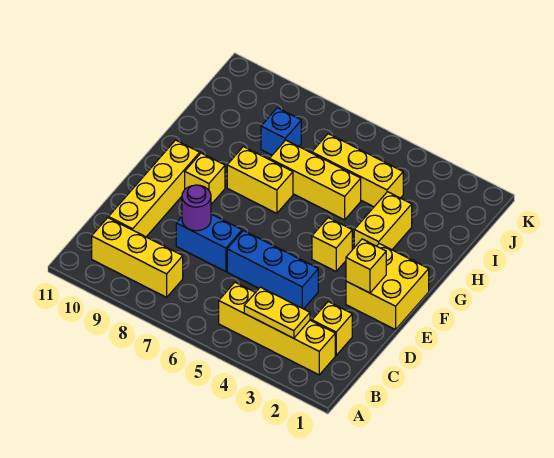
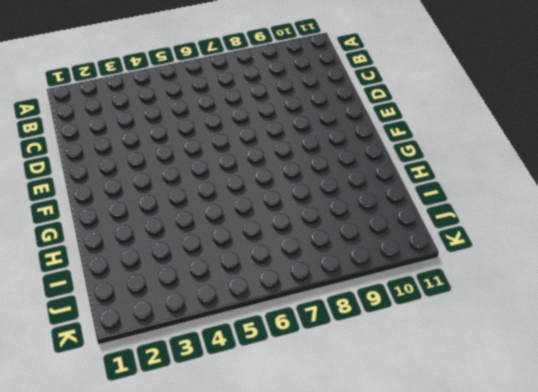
none -> yellow 1x4 brick [219,282,335,375]
none -> yellow 1x3 brick [92,218,183,297]
none -> yellow 1x1 brick [312,302,352,355]

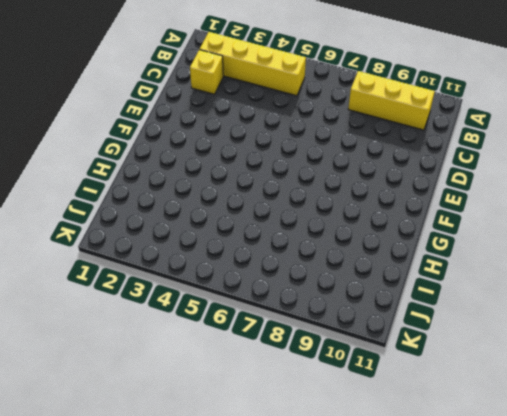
none -> yellow 1x4 brick [108,140,200,237]
none -> blue 1x3 brick [227,231,318,309]
none -> blue 1x2 brick [176,214,242,271]

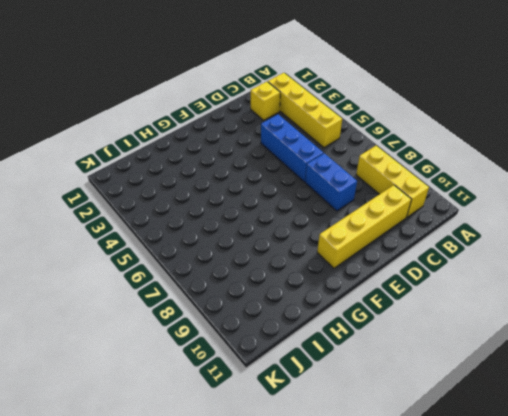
none -> yellow 2x2 brick [346,244,429,330]
none -> yellow 1x1 brick [312,218,352,271]
none -> yellow 1x1 brick [185,153,225,204]

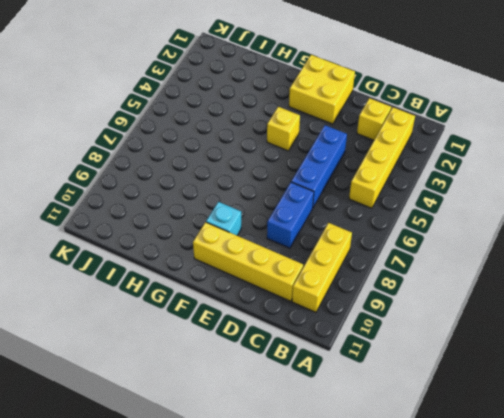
cyan 1x1 brick [206,202,241,235] -> yellow 1x1 brick [185,153,225,204]
none -> yellow 1x2 brick [354,192,412,250]
none -> yellow 1x2 brick [227,147,293,213]
none -> yellow 1x3 brick [270,140,361,220]

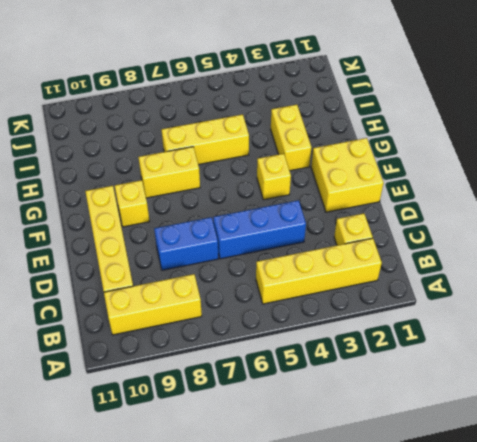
none -> yellow 1x3 brick [312,134,403,207]
none -> blue 1x1 brick [261,108,301,155]
none -> yellow 1x2 plate [244,287,310,338]

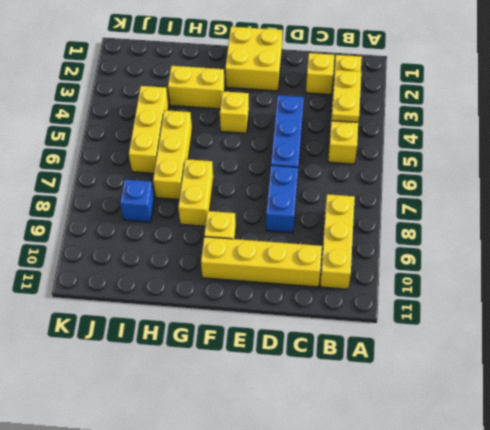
none -> purple 1x1 round brick [182,185,211,231]
none -> yellow 1x1 brick [346,239,386,293]

